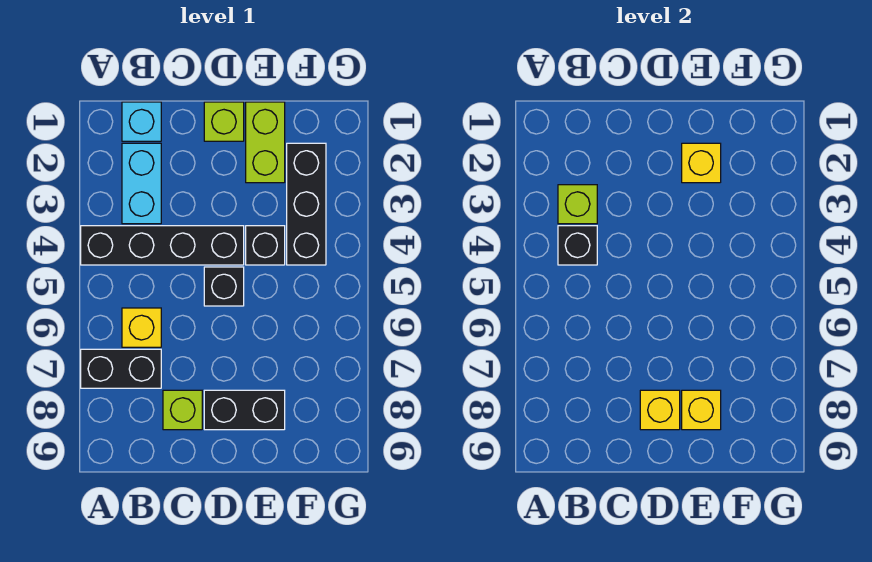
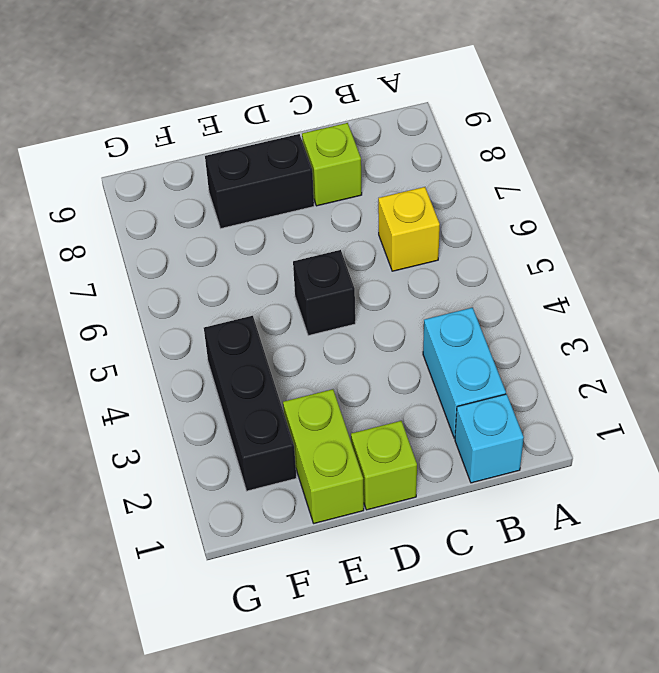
none -> black 1x4 brick [81,226,244,265]
none -> black 1x2 brick [81,349,161,388]
none -> black 1x1 brick [246,226,285,265]

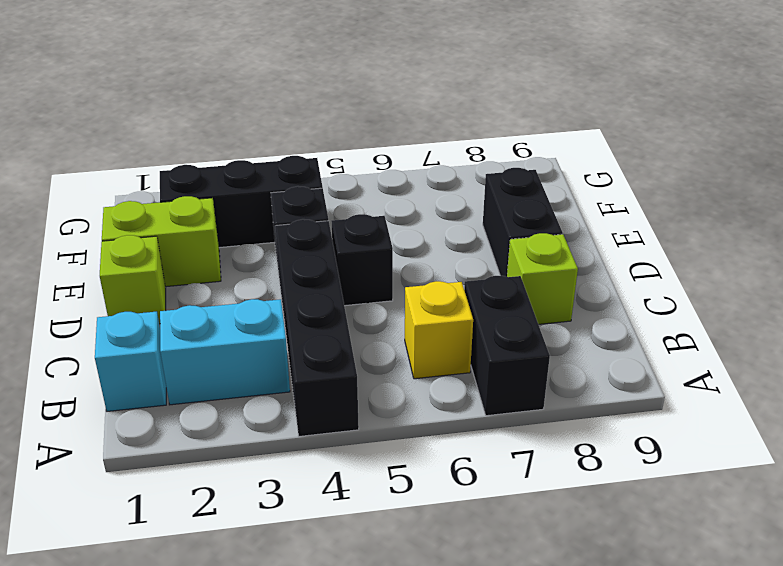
none -> lime 1x1 brick [558,185,597,224]
none -> black 1x1 brick [558,226,597,265]
none -> yellow 1x1 brick [640,390,680,430]

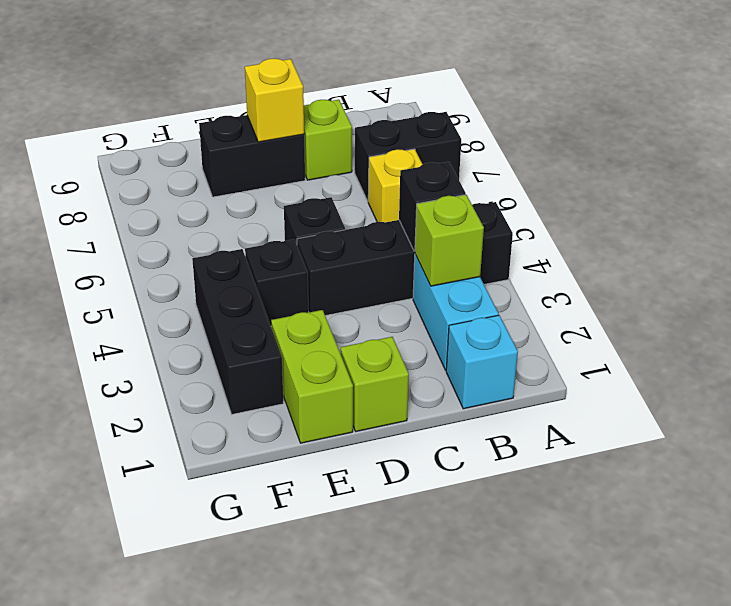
none -> yellow 1x1 brick [682,143,721,183]
none -> yellow 1x1 brick [682,390,721,430]

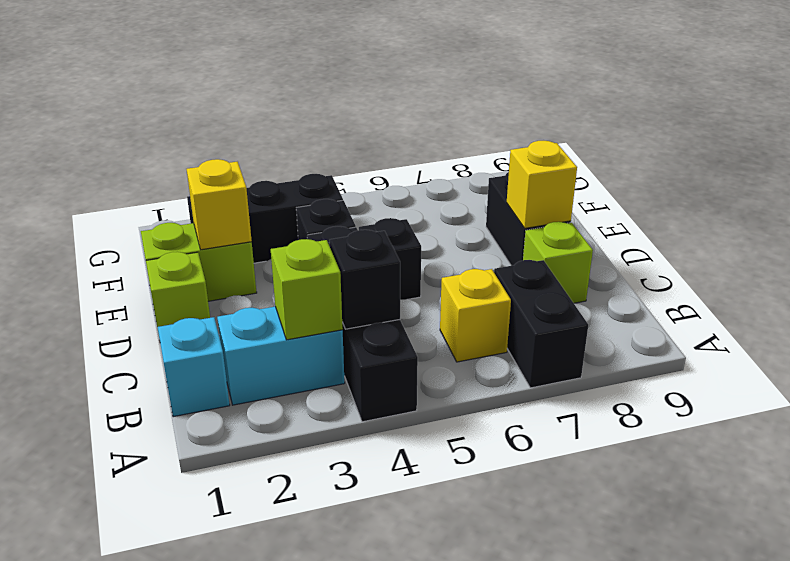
none -> yellow 1x1 brick [682,390,721,430]

